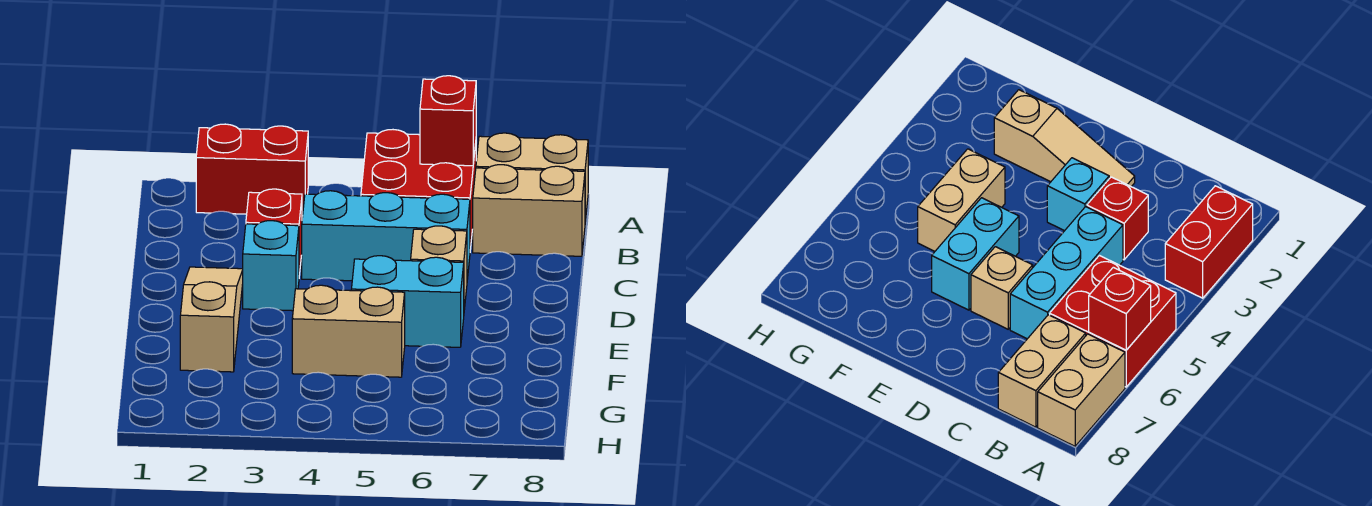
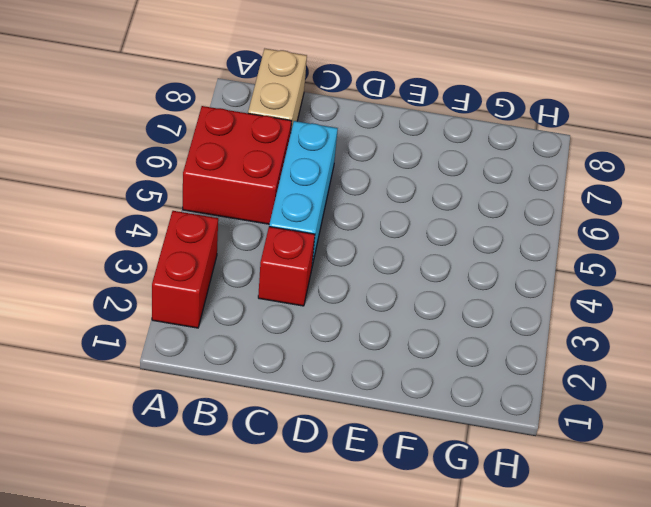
none -> tan 1x2 brick [476,133,588,221]
none -> tan 1x3 slope [180,267,243,372]
none -> cyan 1x1 brick [243,221,299,311]

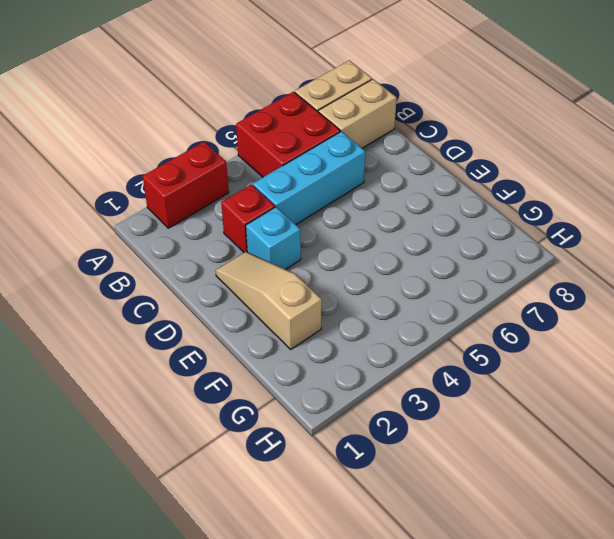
none -> tan 1x1 brick [411,226,467,310]
none -> cyan 1x2 brick [351,256,464,347]
none -> tan 1x2 brick [292,285,405,377]

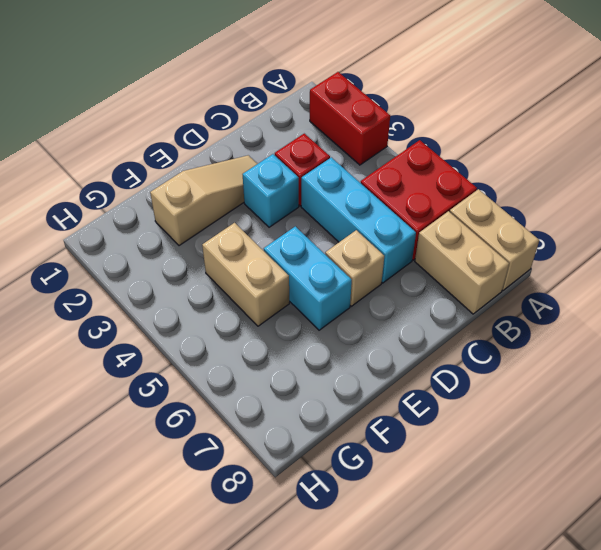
none -> red 1x1 brick [420,76,476,166]

